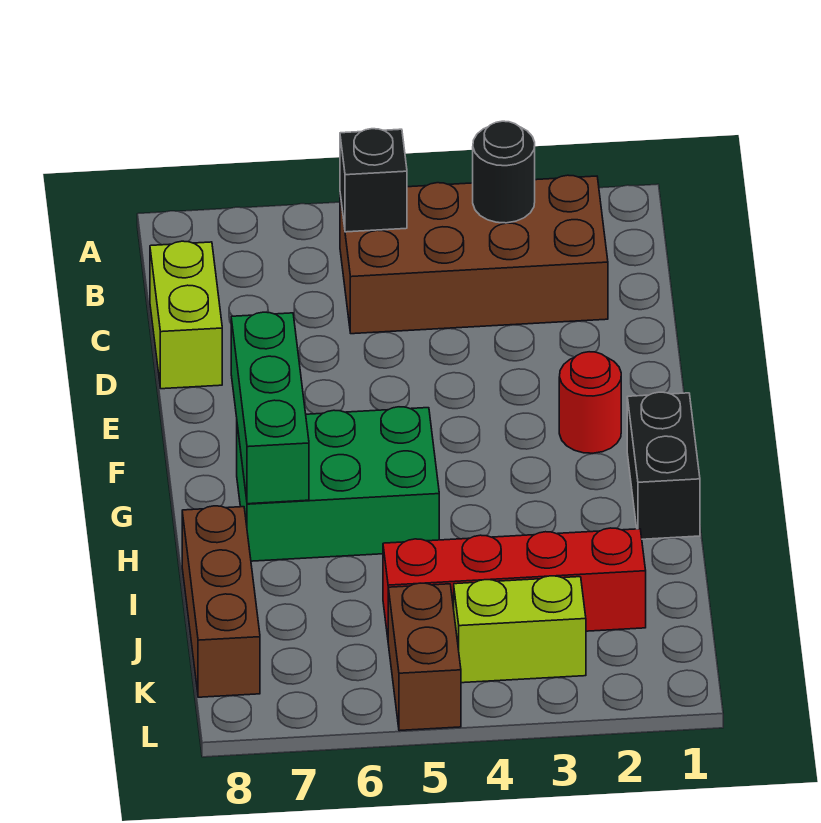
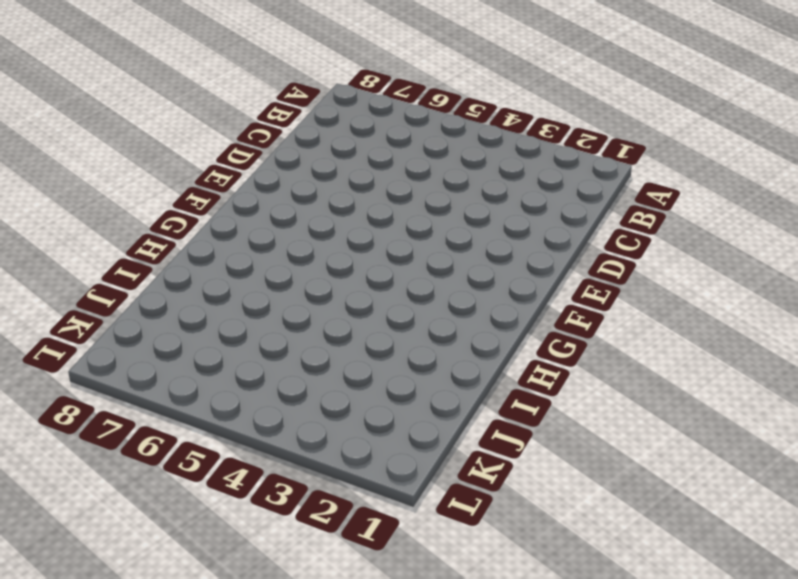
none -> brown 2x4 brick [340,175,608,334]
none -> lime 1x2 brick [150,241,222,389]
none -> red 1x1 round brick [559,352,621,453]

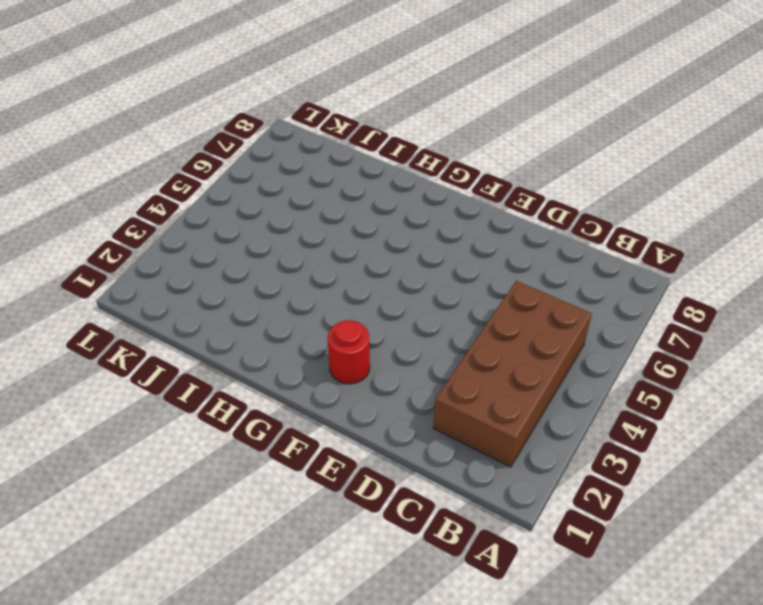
none -> lime 1x2 brick [150,241,222,389]
none -> black 1x2 brick [627,392,700,539]
none -> green 2x3 brick [237,407,439,561]

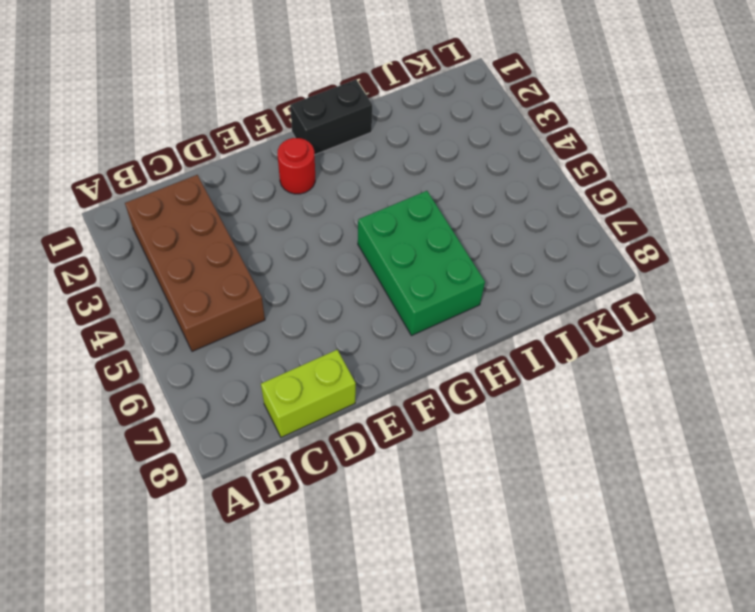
none -> brown 1x3 brick [182,506,260,697]
none -> red 1x4 brick [383,528,646,637]
none -> lime 1x2 brick [454,576,586,683]

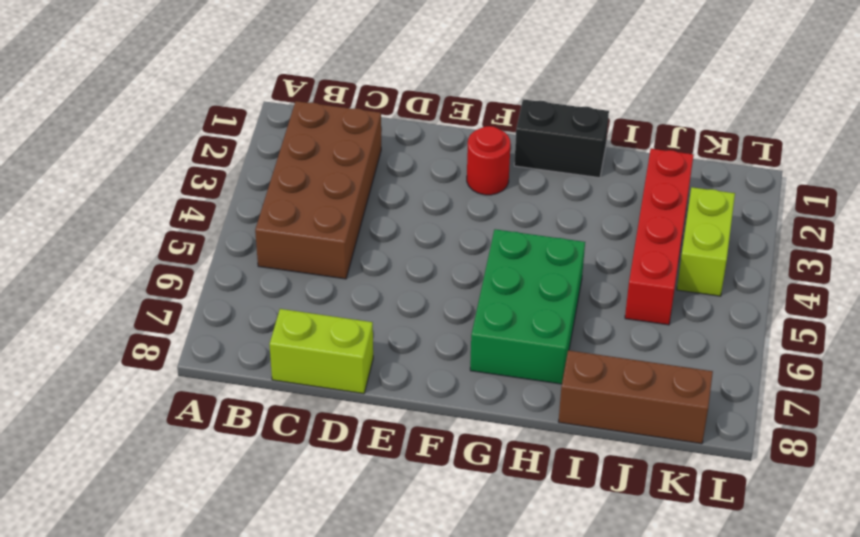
none -> brown 1x2 brick [388,583,461,731]
none -> black 1x1 round brick [473,121,535,223]
none -> black 1x1 brick [340,129,407,232]

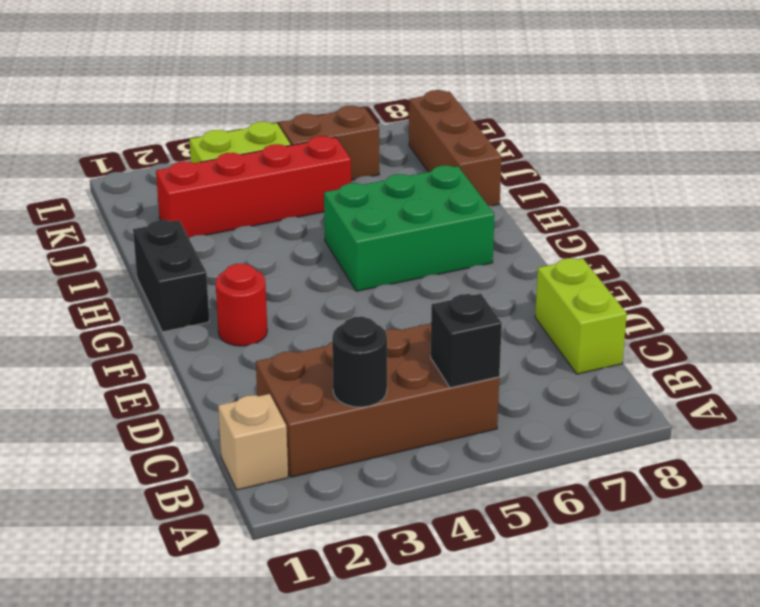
tan 1x1 brick [218,394,288,490] -> none
brown 1x2 brick [279,106,379,180] -> brown 1x2 brick turned to [388,583,461,731]
none -> green 1x3 brick [231,312,309,504]

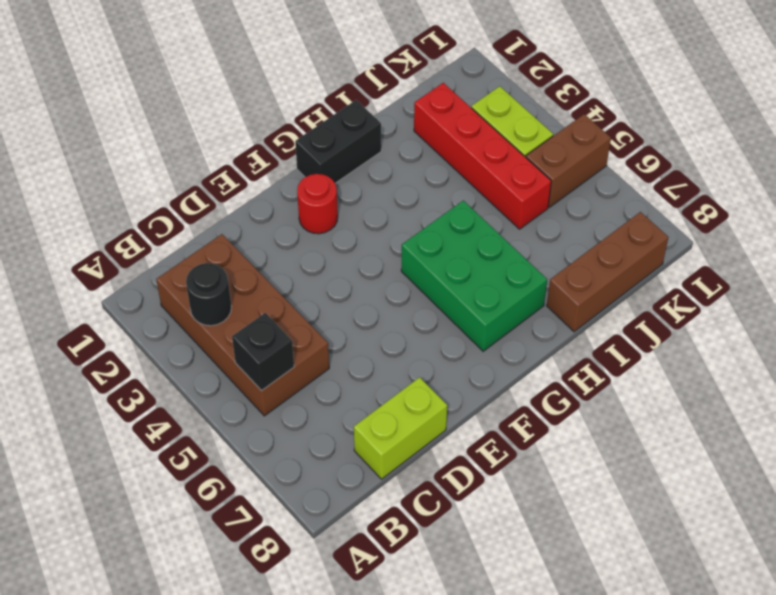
none -> green 1x3 brick [231,312,309,504]

